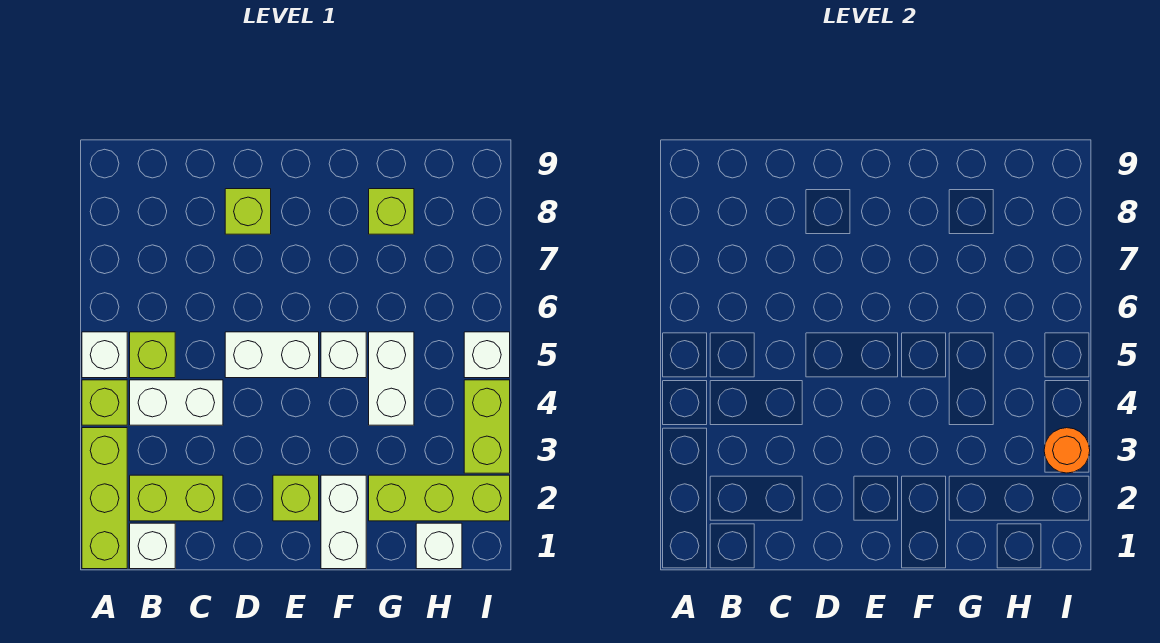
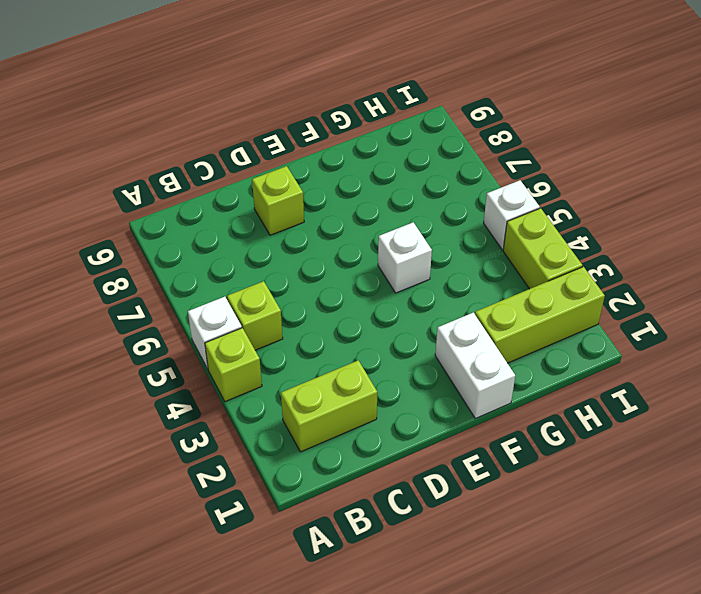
none -> lime 1x3 brick [82,428,127,569]
none -> white 1x1 brick [130,523,175,569]
none -> white 1x2 brick [130,380,223,425]

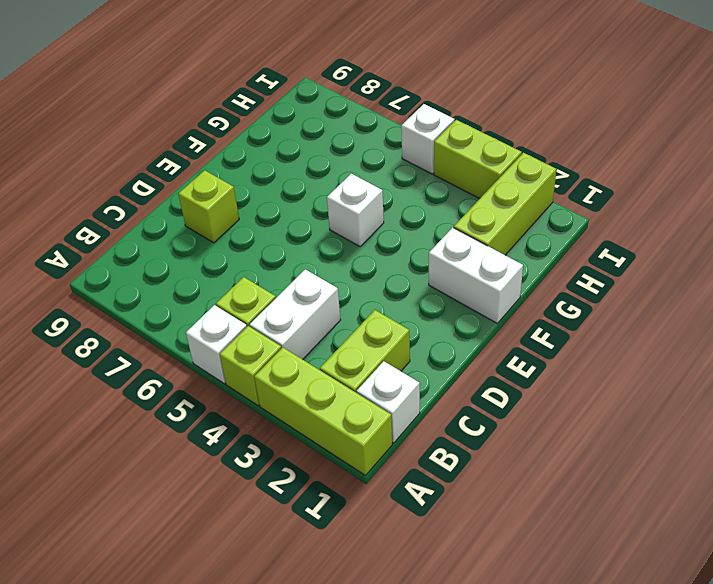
none -> white 1x2 brick [225,332,319,378]
none -> lime 1x1 brick [273,475,319,521]
none -> white 1x2 brick [369,332,414,425]

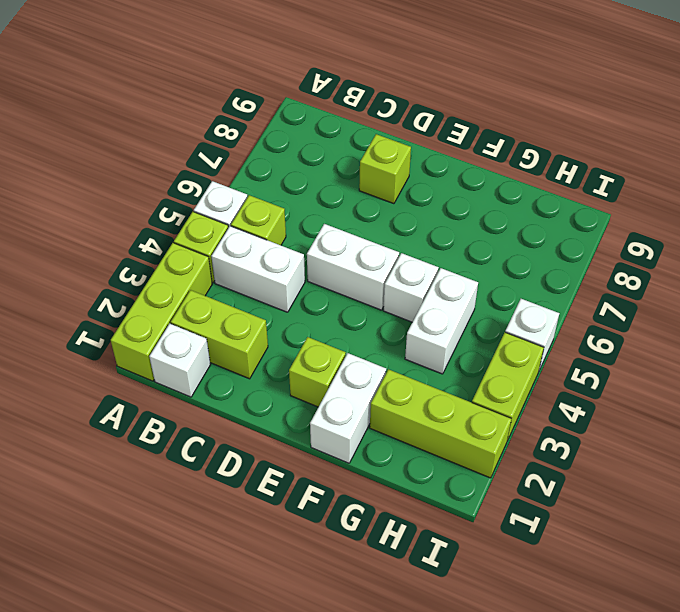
none -> lime 1x1 brick [369,189,414,234]
none -> white 1x1 brick [416,523,462,569]
none -> orange 1x1 round brick [1044,428,1090,473]

